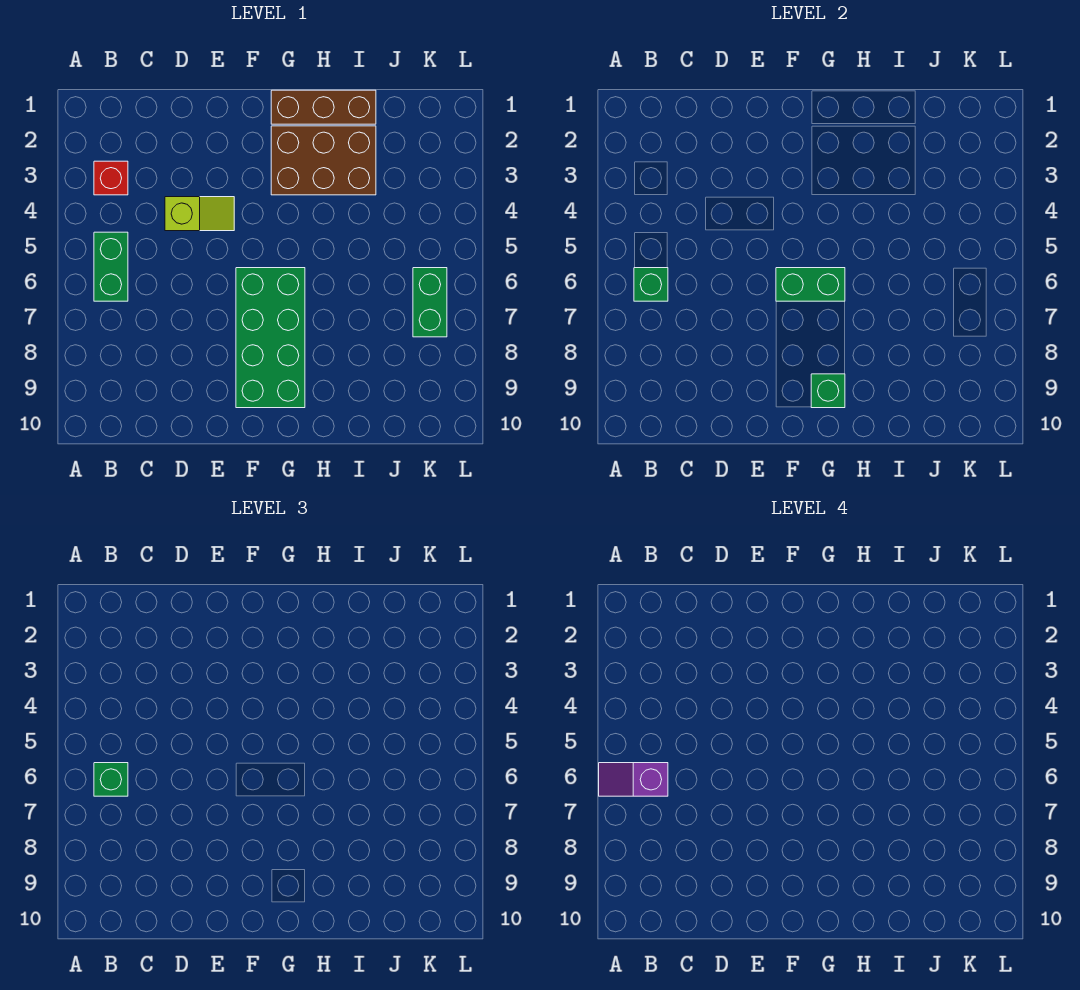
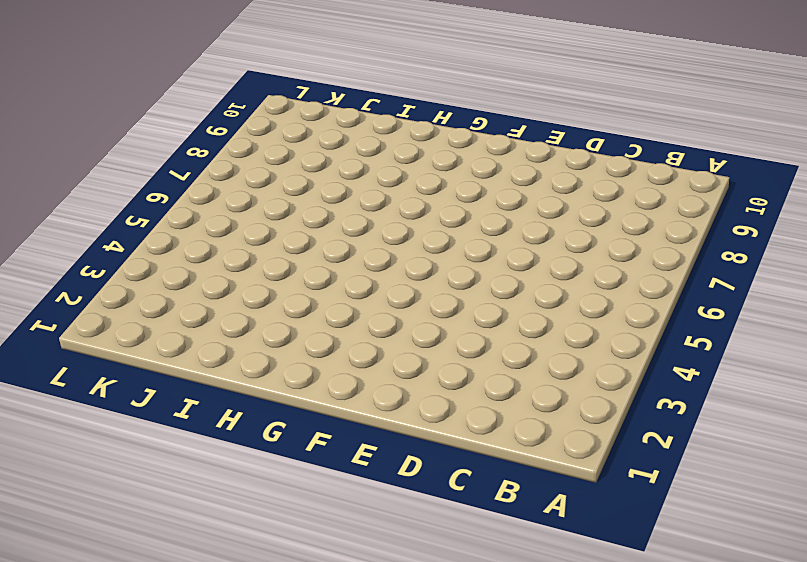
none -> red 1x1 brick [94,161,128,195]
none -> green 1x2 brick [94,232,128,301]
none -> lime 1x2 slope [165,197,234,231]

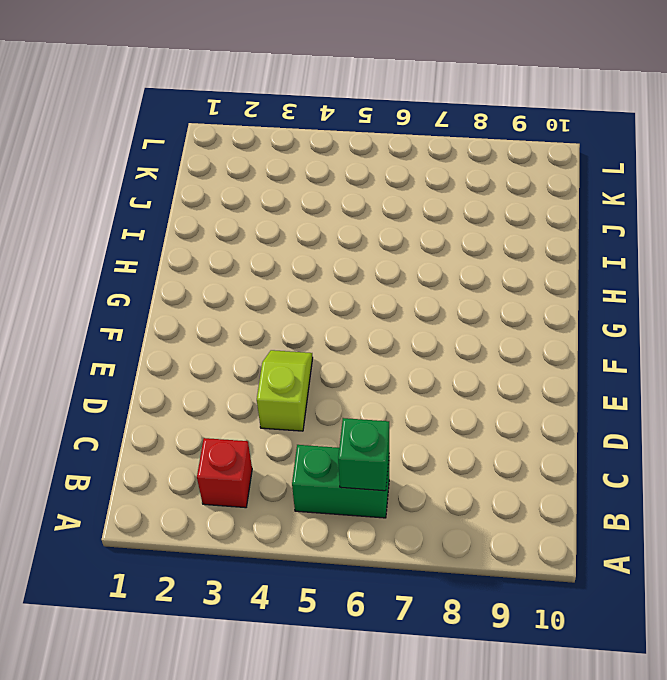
none -> green 2x4 brick [236,268,305,408]
none -> brown 1x3 brick [271,90,376,124]
none -> brown 2x3 brick [271,126,376,195]

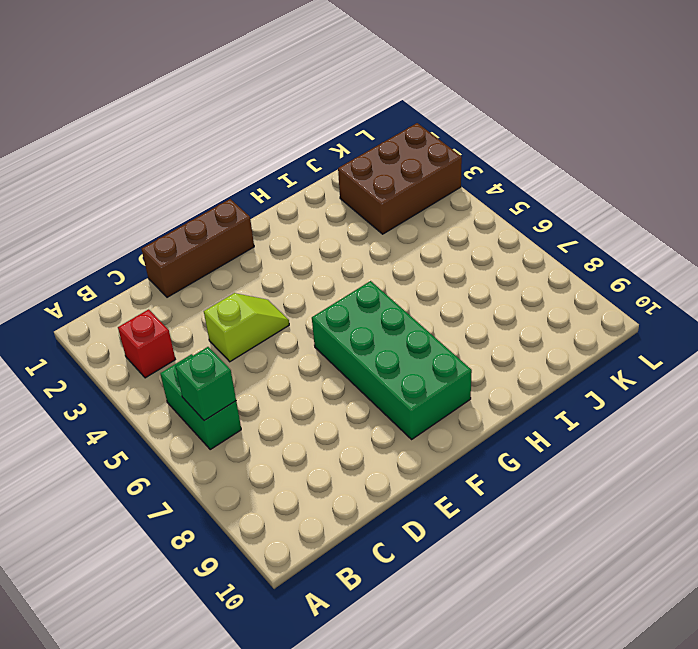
brown 1x3 brick [142,199,254,297] -> brown 1x3 brick moved to [271,90,376,124]
brown 2x3 brick [338,123,462,234] -> brown 2x3 brick moved to [271,126,376,195]
none -> green 1x2 brick [413,268,447,337]
none -> green 1x2 brick [776,268,845,301]
none -> green 1x1 brick [811,374,845,408]

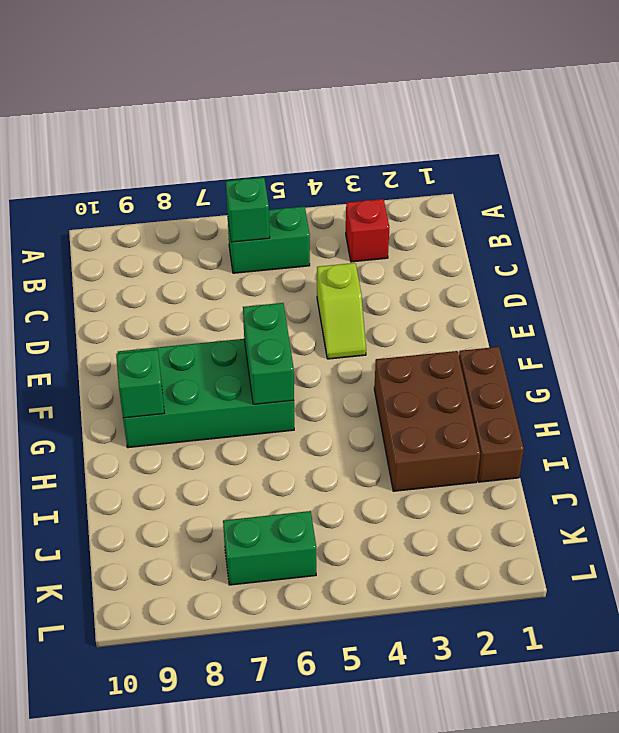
none -> green 1x1 brick [94,763,128,796]
none -> purple 1x2 slope [599,763,668,796]

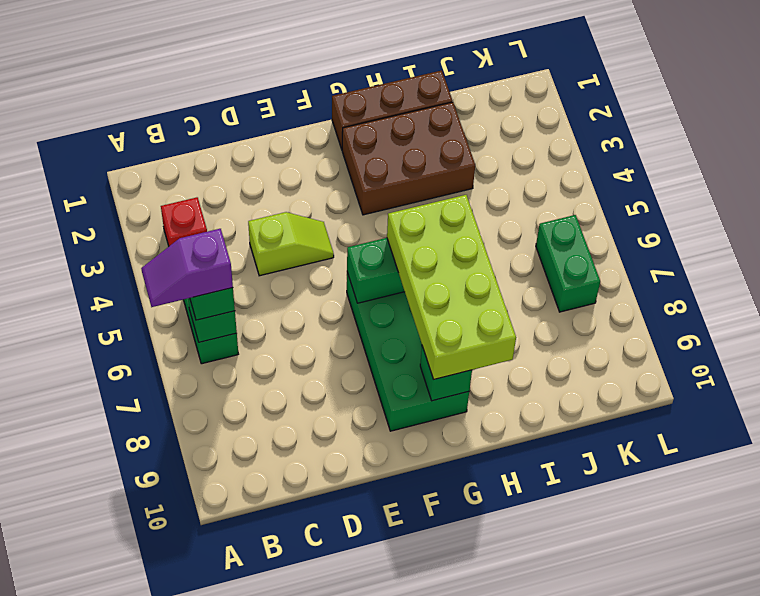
lime 2x4 brick [387,195,516,379] -> none

